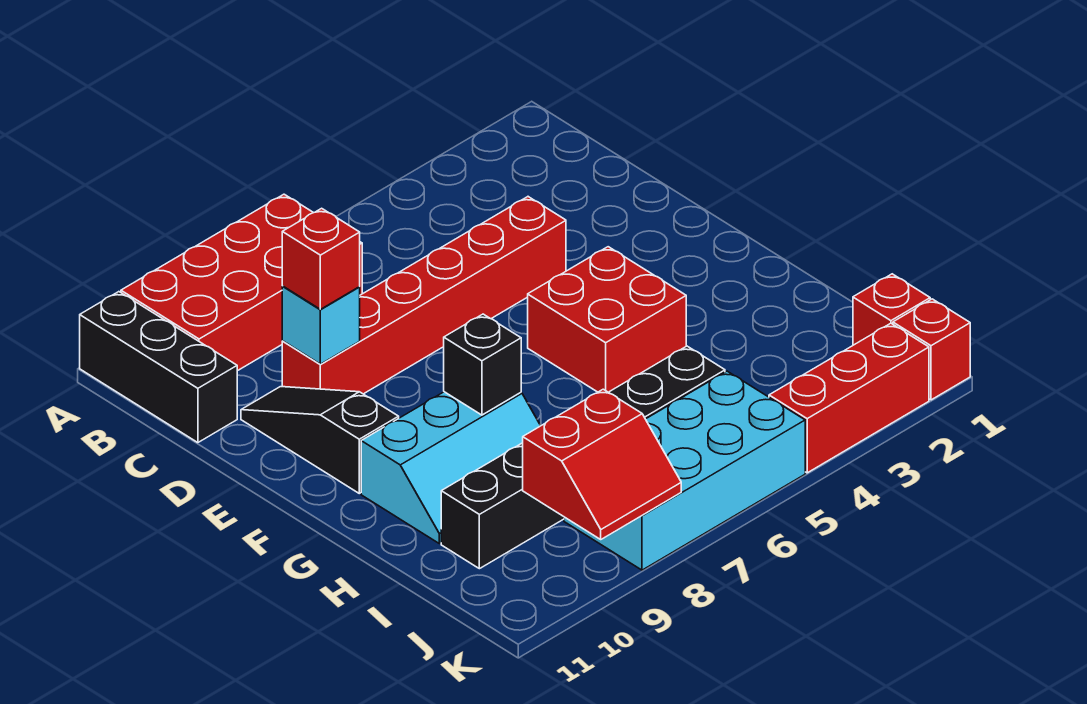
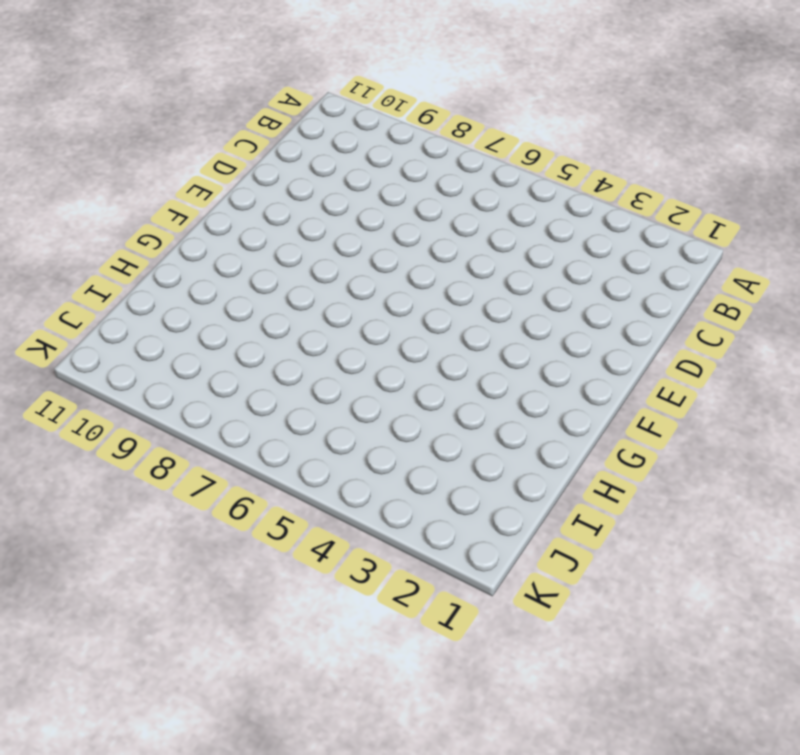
none -> red 2x4 brick [121,194,362,371]
none -> black 1x3 brick [80,292,237,443]
none -> red 1x6 brick [282,197,566,394]

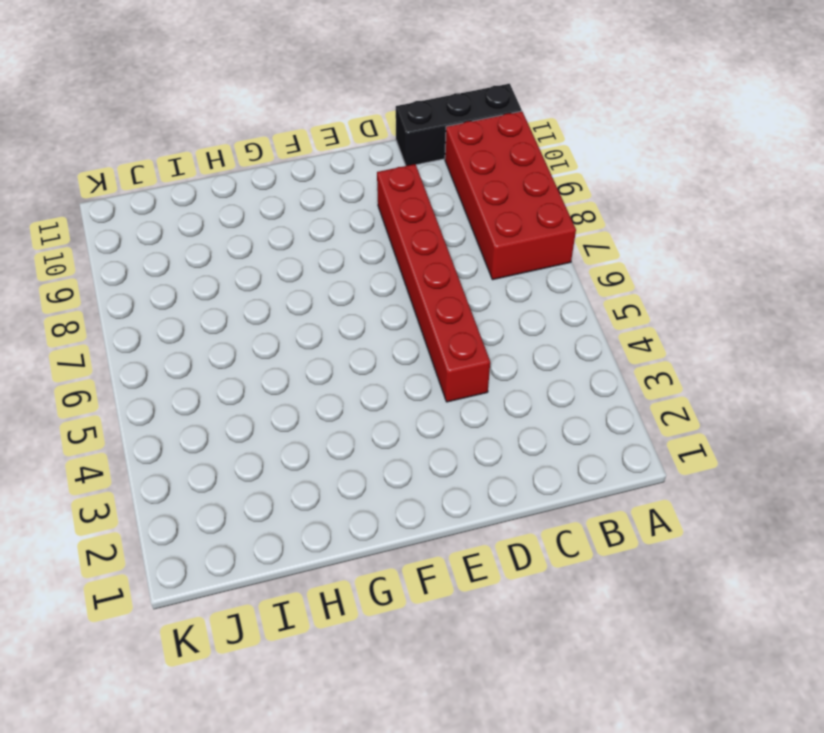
none -> black 1x3 slope [241,387,399,493]
none -> red 2x2 brick [528,247,686,392]
none -> cyan 2x3 slope [361,392,540,544]

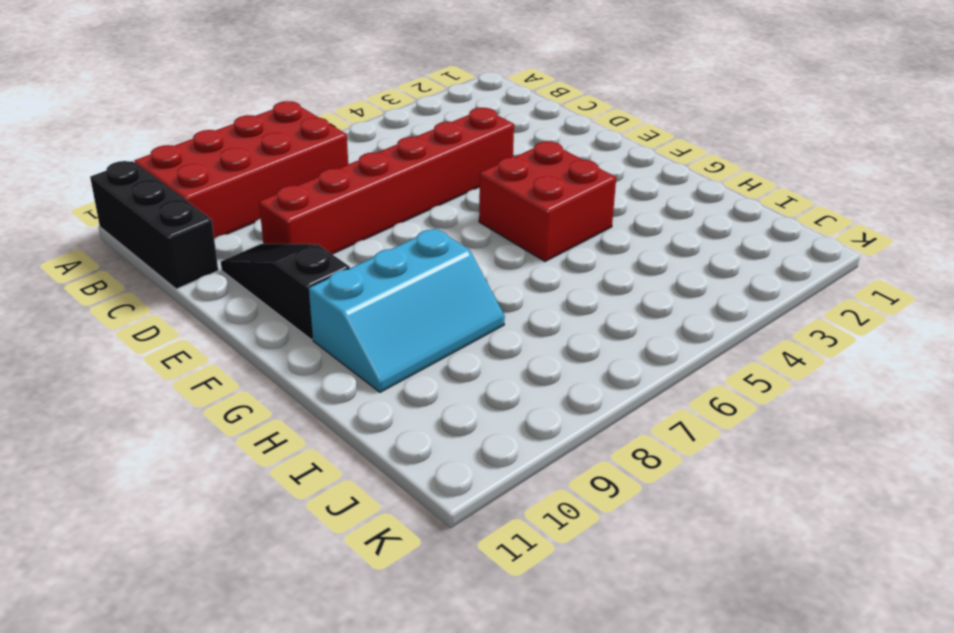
none -> black 1x6 brick [441,346,725,569]
none -> red 1x1 brick [853,274,930,345]
none -> cyan 2x4 brick [564,371,805,570]

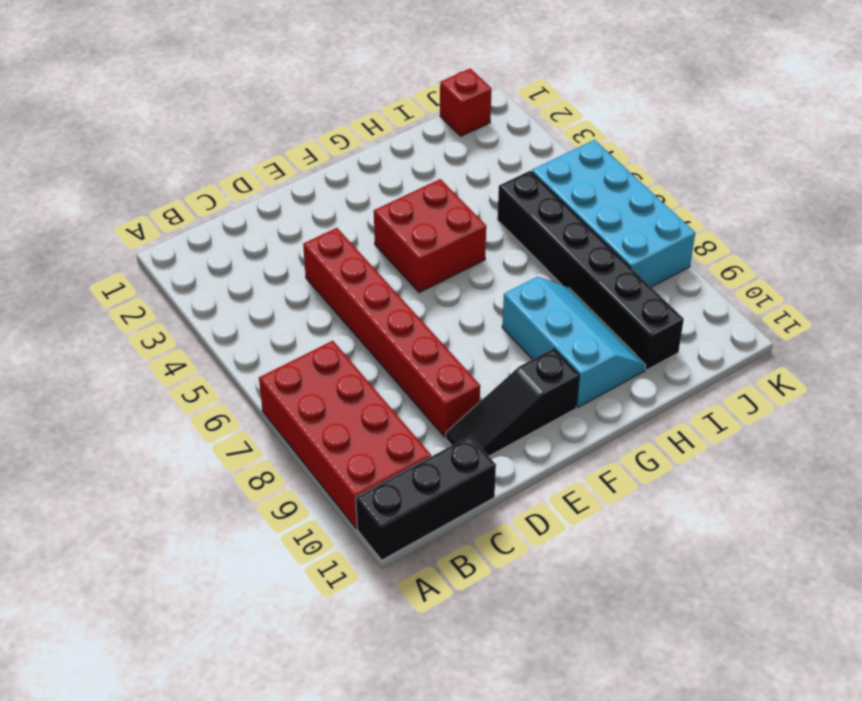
none -> red 1x1 brick [893,299,970,400]
none -> red 1x3 brick [769,323,929,473]
none -> cyan 1x1 brick [282,286,360,364]

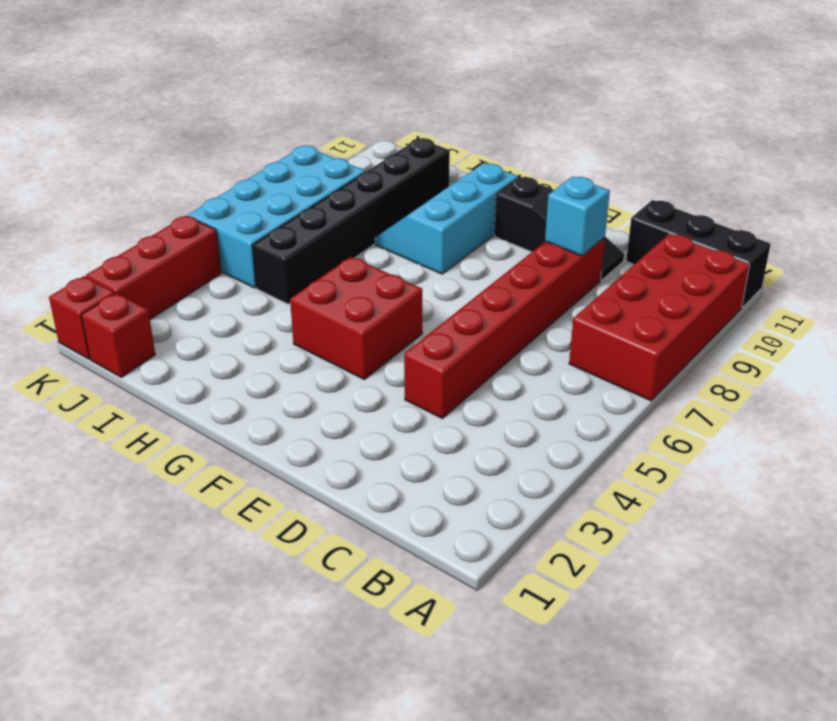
none -> black 1x1 brick [444,314,521,415]
none -> red 2x2 slope [523,389,681,539]
none -> red 1x1 brick [282,208,360,309]

